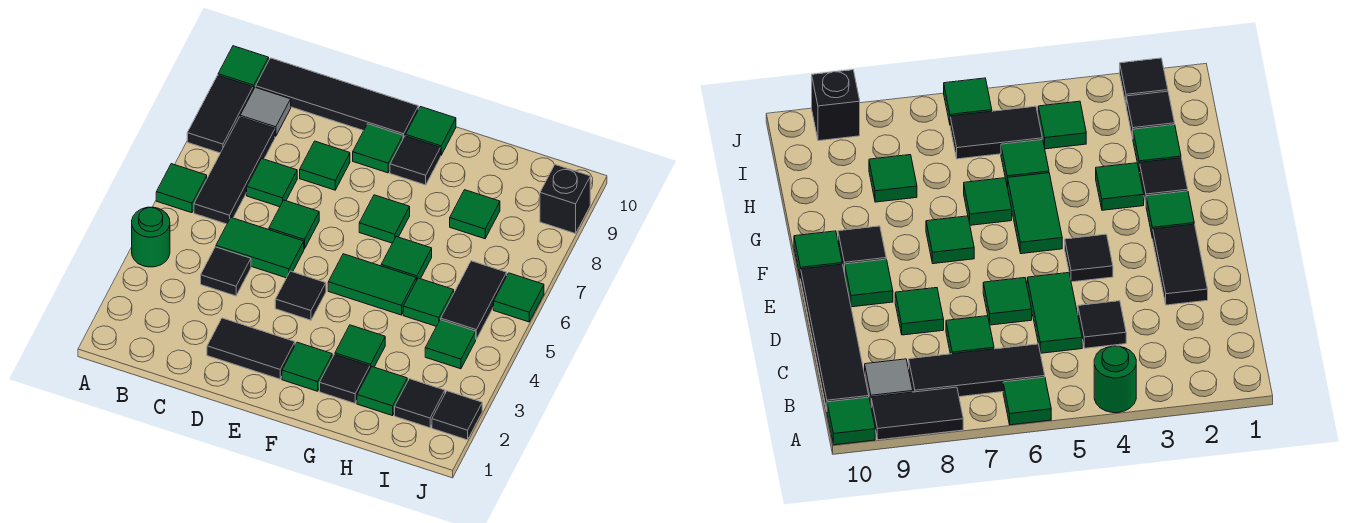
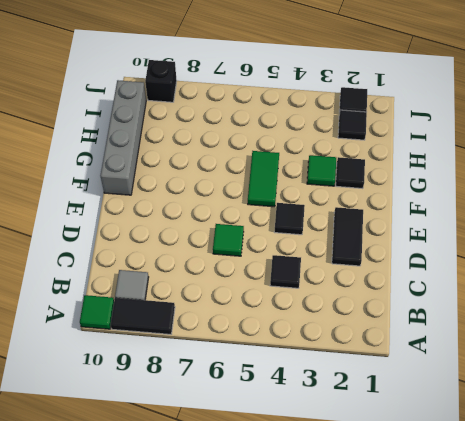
grey 1x4 brick [100,80,146,195] -> green 1x1 tile [406,107,456,155]
none -> green 1x1 round brick [132,207,170,267]
none -> green 1x1 tile [156,164,207,213]
none -> black 1x3 tile [194,117,275,224]
none -> black 1x4 tile [256,58,418,138]

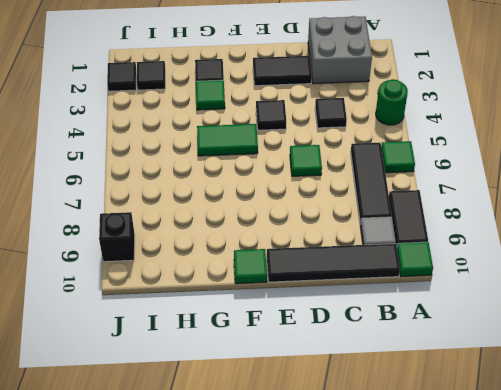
grey 2x2 brick [308,16,372,84] -> none
none -> green 1x2 tile [216,218,304,278]
none -> green 1x1 tile [247,159,297,207]
none -> green 1x1 tile [300,141,350,190]
none -> green 1x1 tile [353,124,403,173]

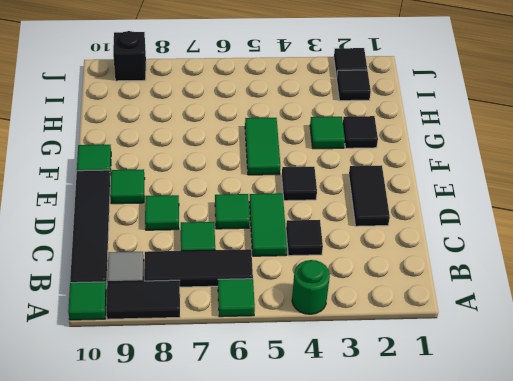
none -> green 1x1 tile [282,342,332,391]
none -> green 1x1 tile [359,195,410,243]
none -> black 1x1 tile [390,136,441,185]
none -> green 1x1 tile [381,237,432,281]

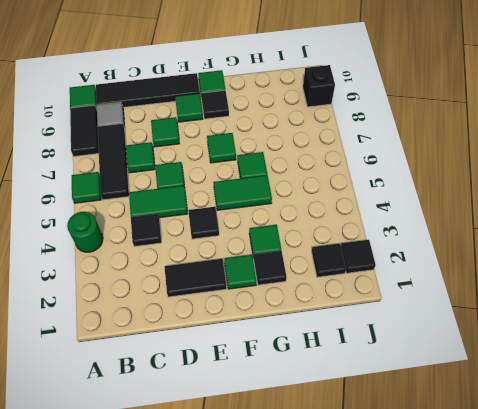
none -> green 1x1 tile [357,367,407,416]
none -> green 1x1 tile [403,278,454,326]
none -> green 1x1 tile [450,190,500,239]
none -> green 1x1 tile [425,320,476,369]

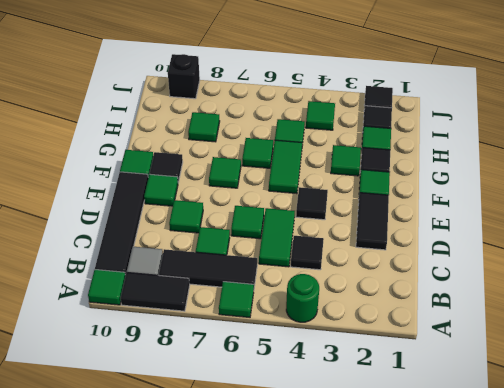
none -> black 1x2 tile [441,261,507,339]
none -> green 1x1 tile [494,273,544,322]

